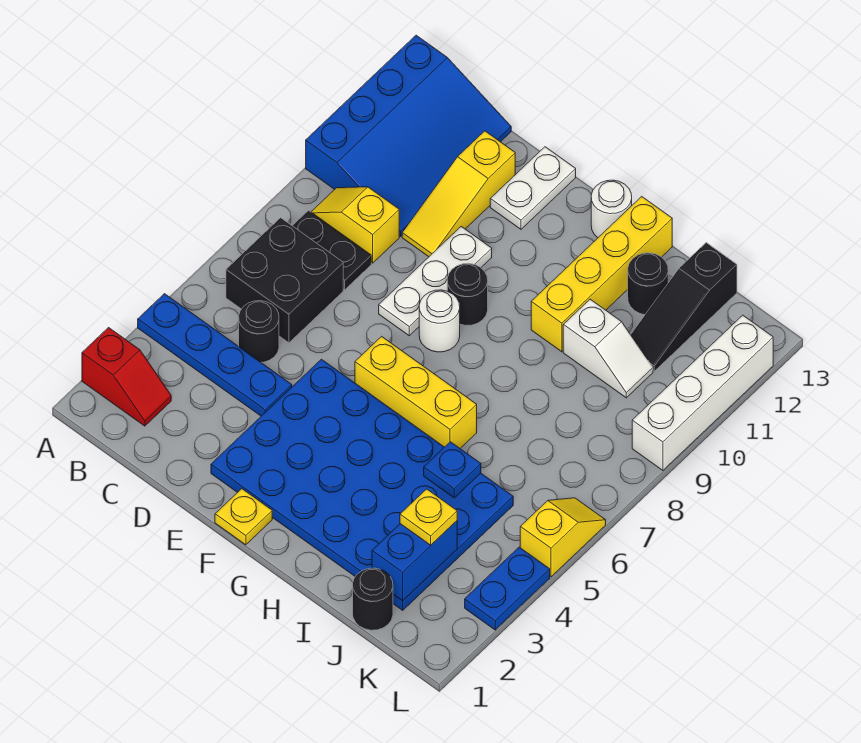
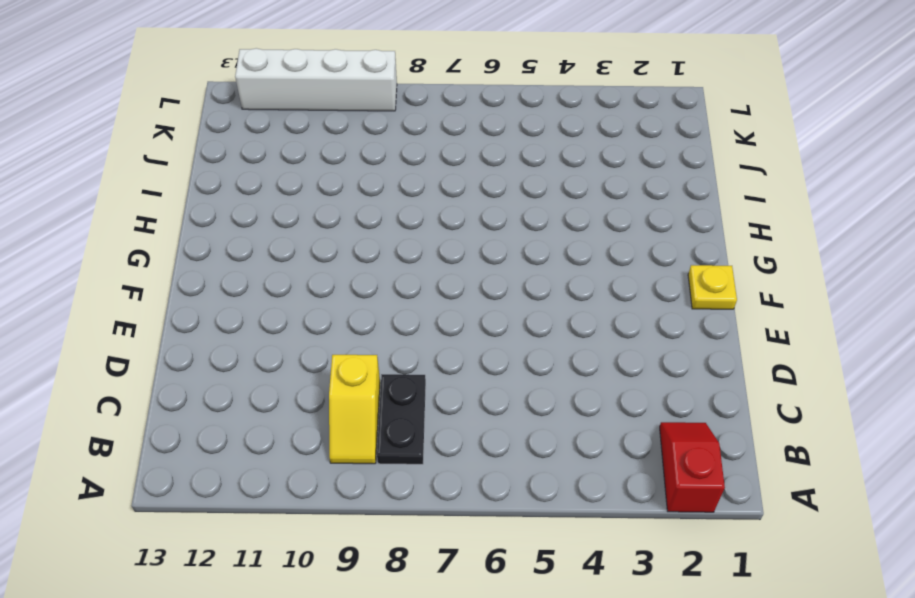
none -> blue 1x4 plate [138,294,292,416]
none -> blue 3x4 slope [306,35,511,236]
none -> black 2x2 brick [226,218,343,343]

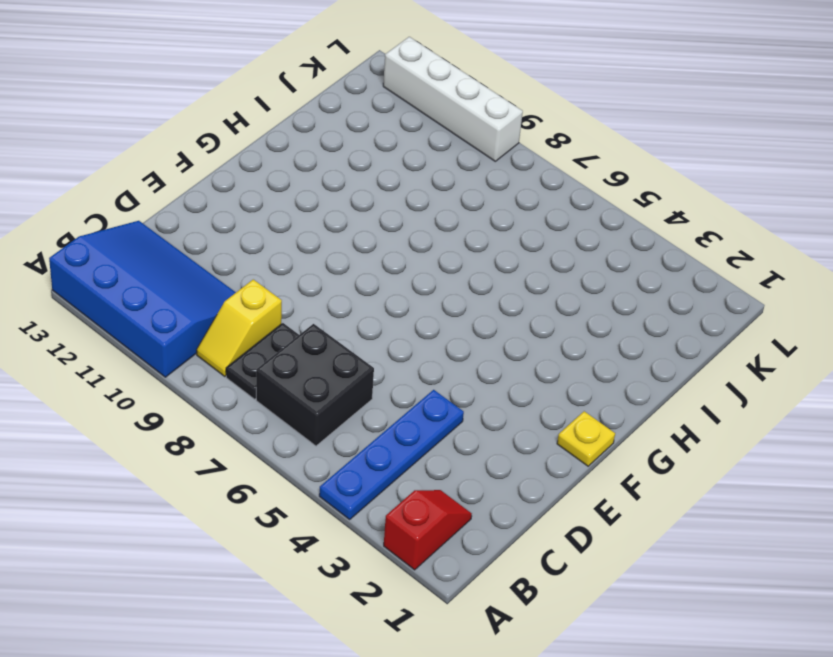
none -> black 1x1 round brick [239,301,279,362]
none -> yellow 1x3 slope [402,131,515,257]
none -> blue 4x6 plate [211,359,513,610]

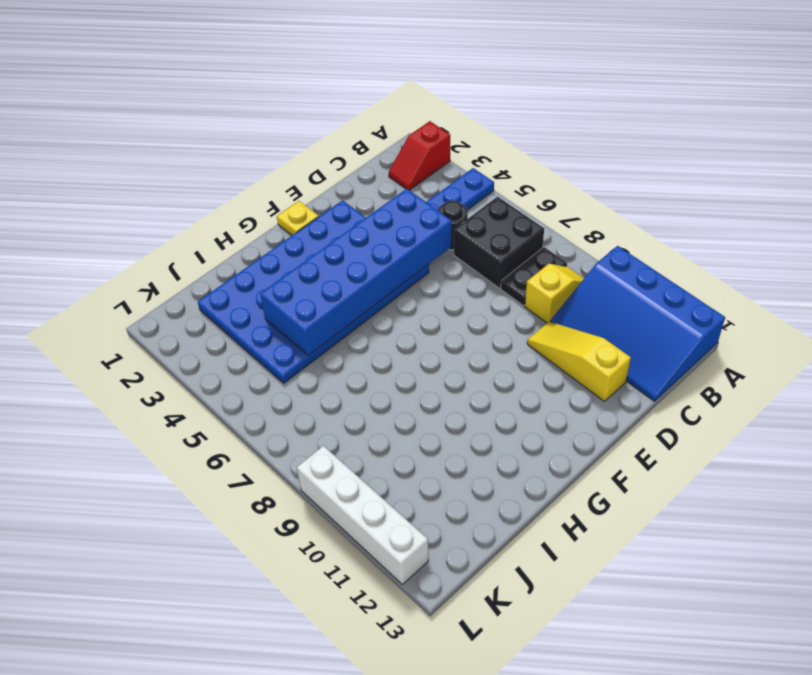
blue 2x6 brick [260,189,452,356] -> blue 1x1 plate [424,442,481,498]
none -> white 1x3 plate [379,227,492,336]
none -> white 1x2 plate [490,147,576,229]
none -> yellow 1x3 brick [355,336,477,448]

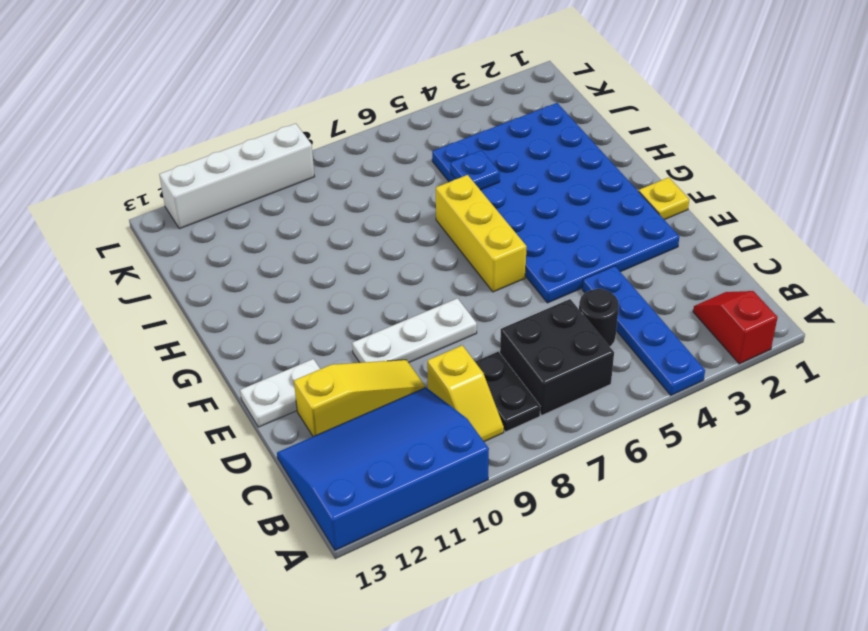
none -> white 1x1 round brick [419,290,460,352]
none -> black 1x1 round brick [447,264,488,325]
none -> white 1x1 round brick [591,180,632,238]

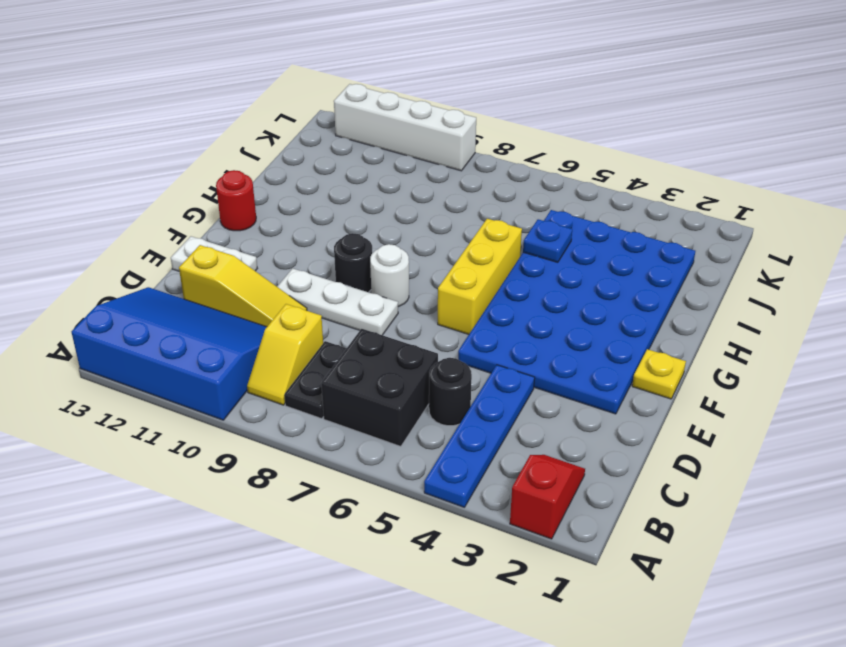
red 1x1 round brick [216,170,256,231] -> white 1x1 round brick [591,180,632,238]
none -> yellow 1x4 brick [531,197,672,352]
none -> white 1x2 slope [563,299,653,398]
none -> black 1x1 round brick [628,253,668,315]

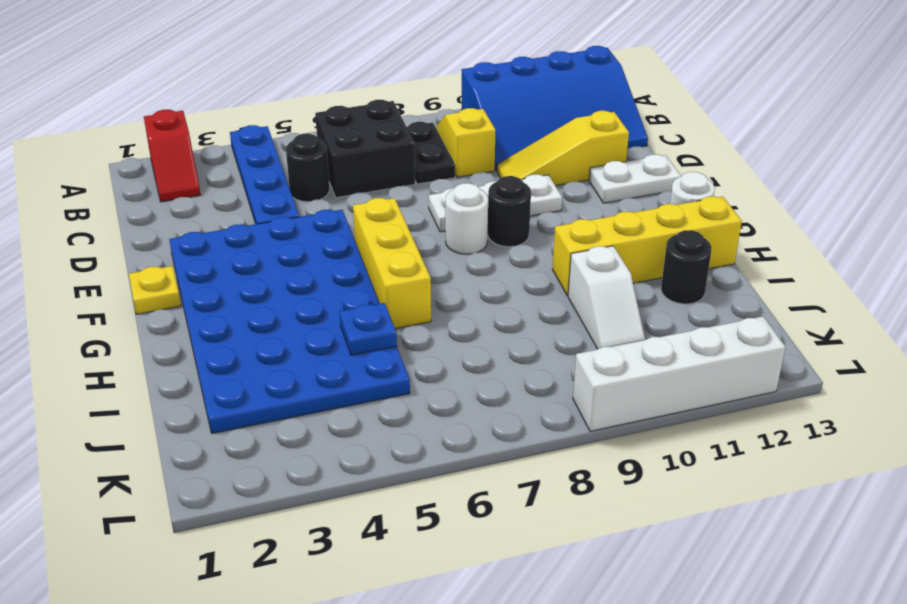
none -> black 1x1 round brick [353,568,393,630]
none -> black 1x3 slope [631,243,737,371]
none -> blue 1x2 plate [465,547,550,630]

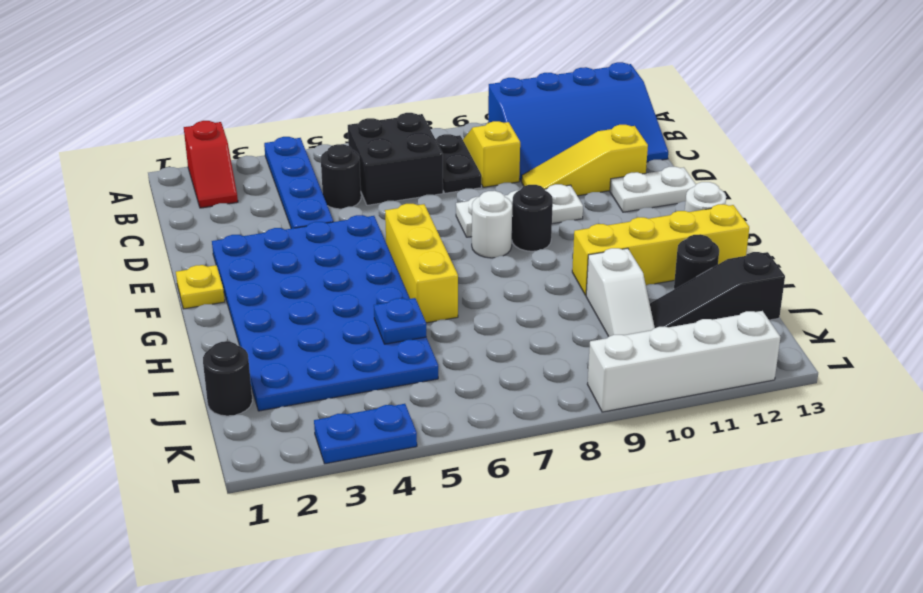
none -> yellow 1x2 slope [520,498,606,577]
none -> blue 1x2 brick [372,521,457,601]
none -> yellow 1x1 plate [400,489,457,545]

